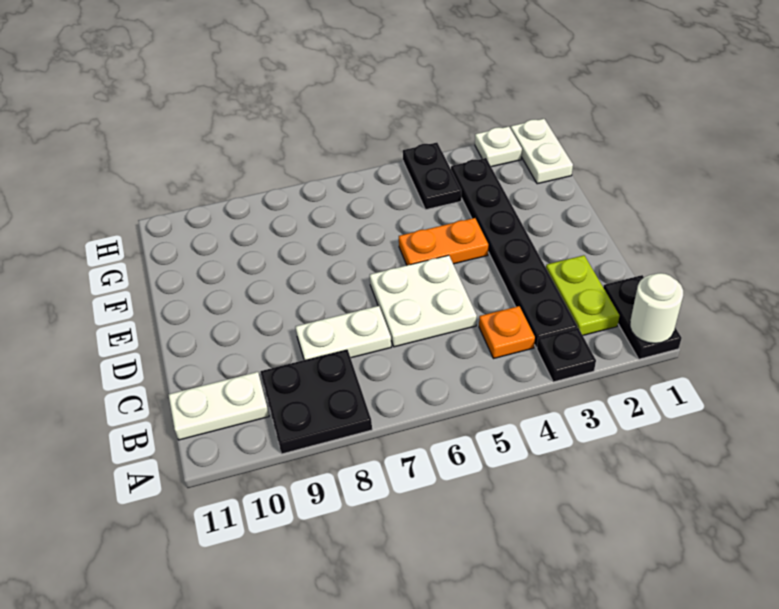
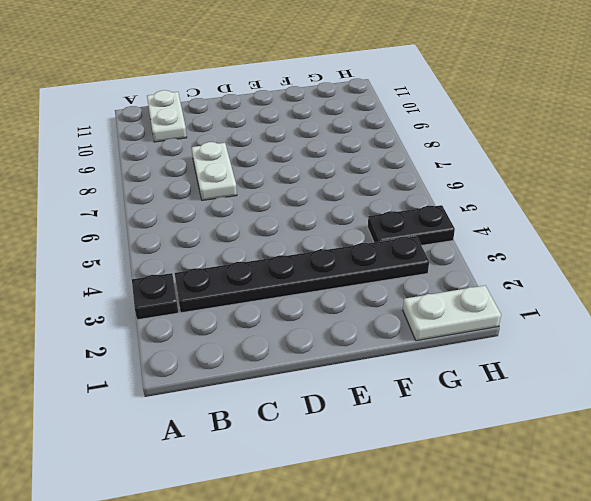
none -> black 1x2 plate [603,275,682,359]
none -> black 2x2 plate [260,349,372,454]
none -> lime 1x2 plate [546,255,619,335]

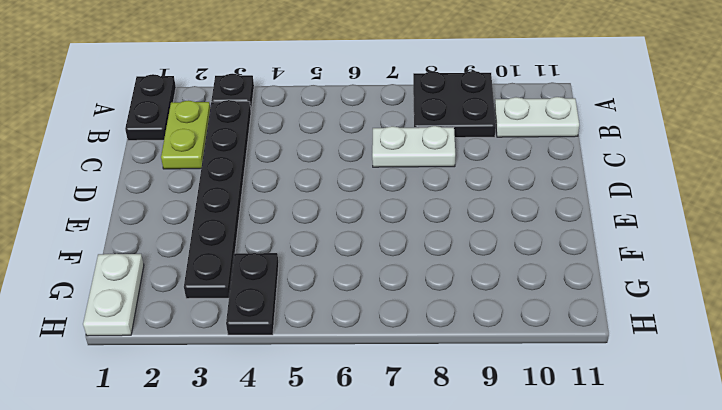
none -> orange 1x1 plate [479,306,535,359]
none -> white 2x2 plate [370,255,477,347]
none -> orange 1x2 plate [399,218,488,265]

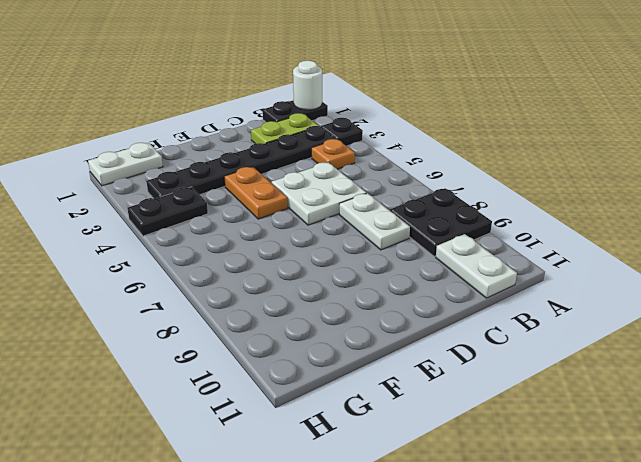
none -> white 1x1 plate [475,127,522,167]

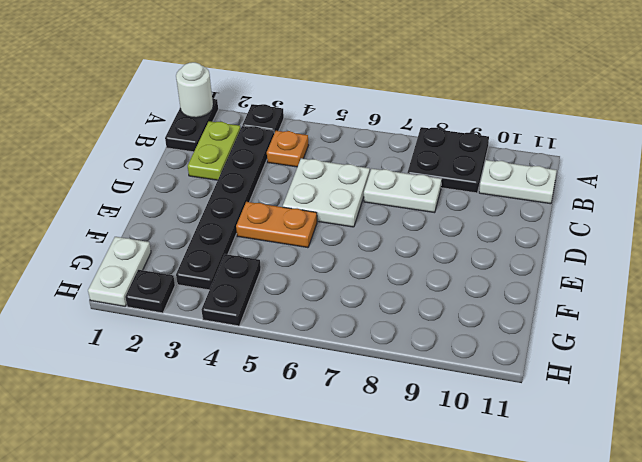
black 1x1 plate [125,270,175,313] -> white 1x1 plate [475,127,522,167]

